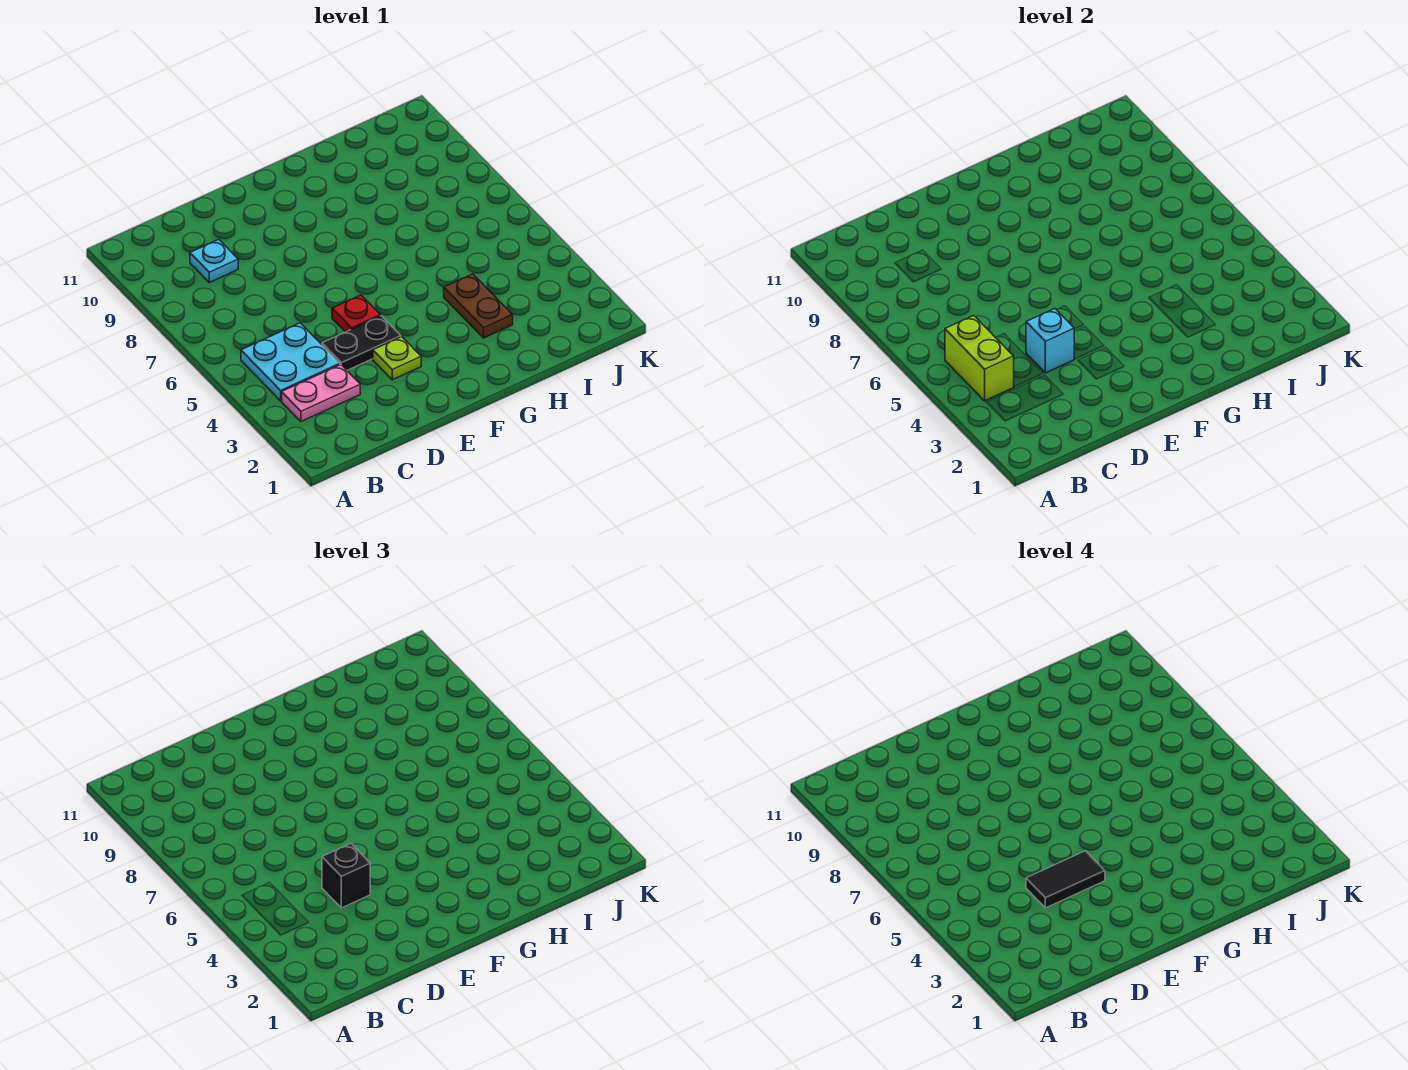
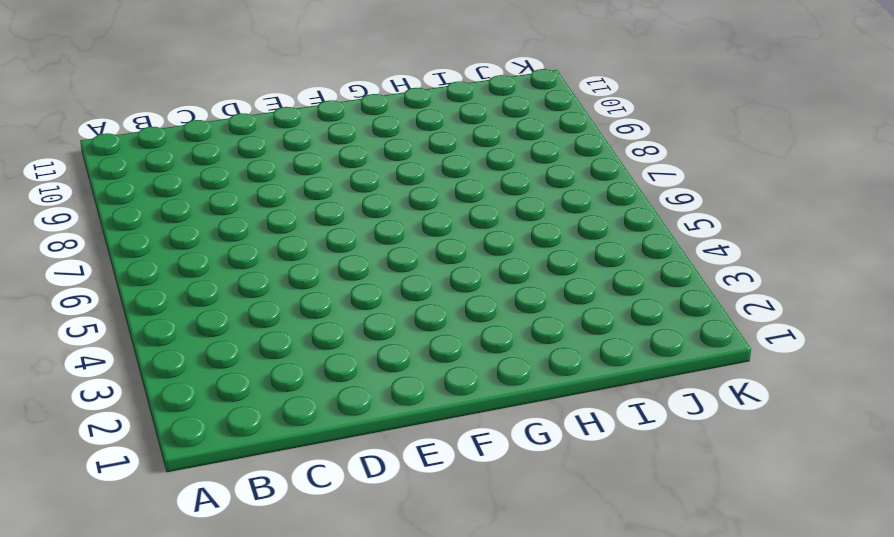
none -> pink 1x2 plate [282,365,360,422]
none -> cyan 2x2 plate [241,323,340,401]

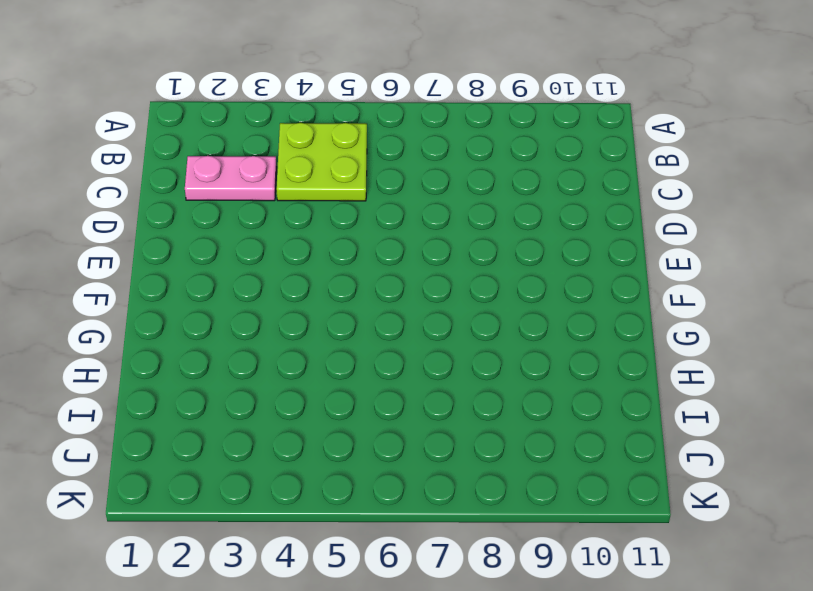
lime 2x2 plate [276,123,367,201] -> cyan 2x2 plate [241,323,340,401]
pink 1x2 plate [185,156,277,201] -> pink 1x2 plate turned to [282,365,360,422]
none -> cyan 1x1 plate [190,239,238,283]
none -> black 1x2 plate [322,316,401,370]

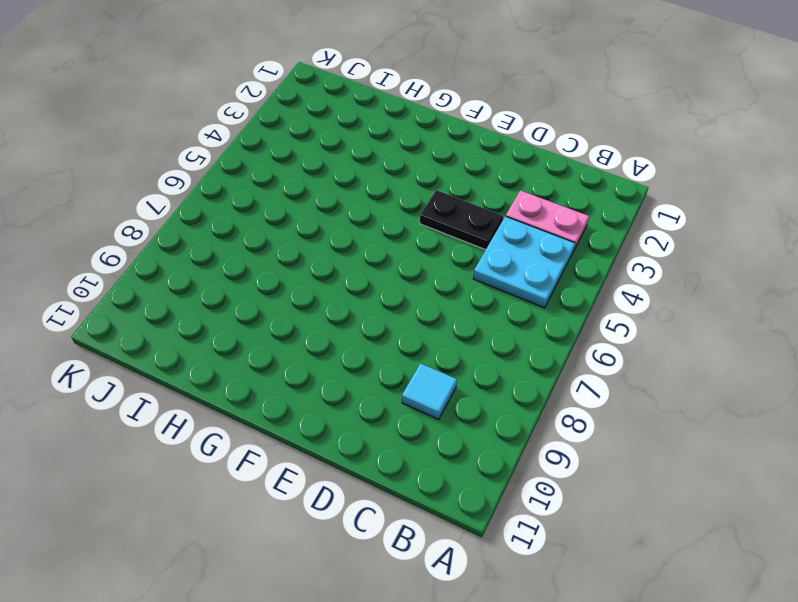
cyan 1x1 tile [402,363,457,419] -> cyan 1x1 plate [190,239,238,283]
none -> lime 1x1 plate [373,337,421,380]
none -> red 1x1 plate [332,295,380,332]

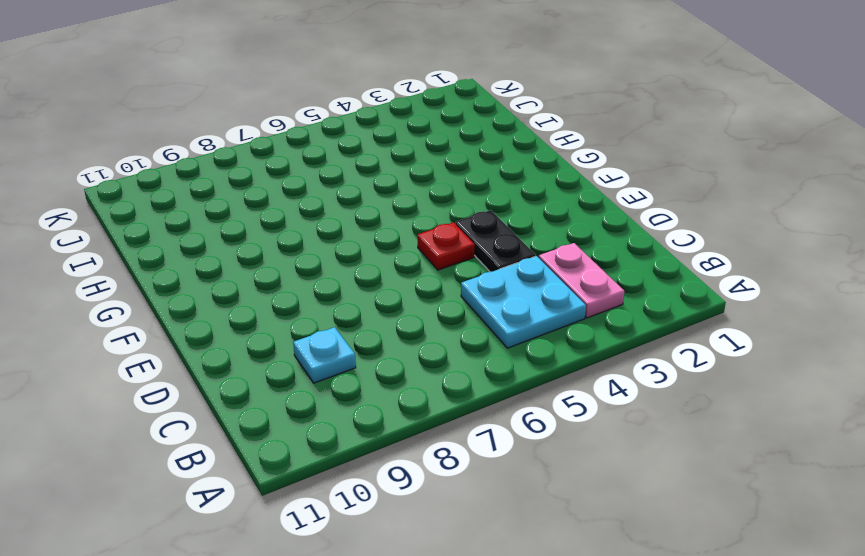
none -> lime 1x1 plate [373,337,421,380]
none -> brown 1x2 plate [444,274,513,338]

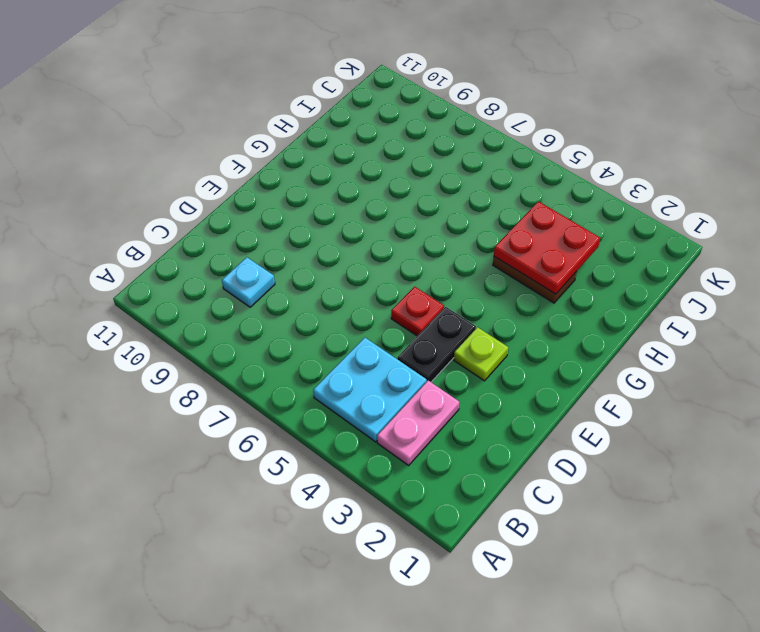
red 2x2 plate [494,201,600,294] -> none
none -> lime 1x2 brick [945,315,1014,401]
none -> cyan 1x1 brick [1026,309,1074,373]

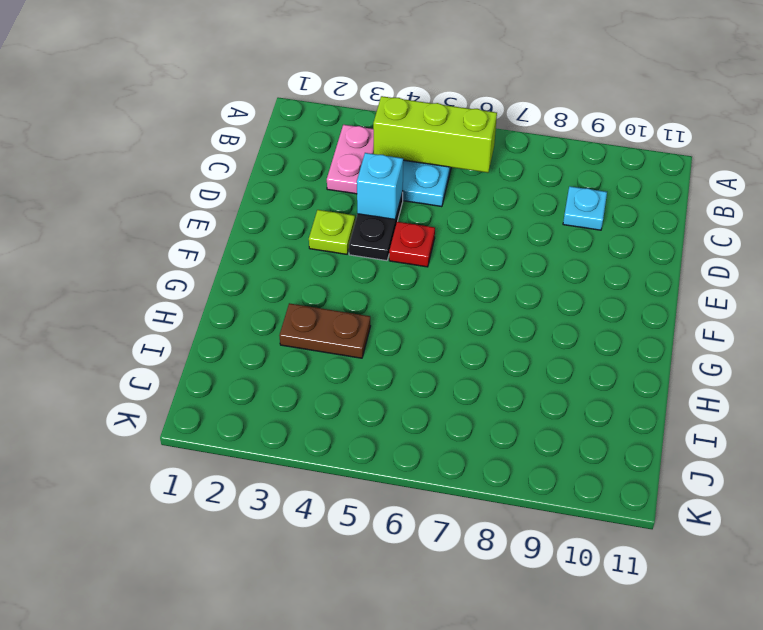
lime 1x3 brick [373,96,497,173] -> lime 1x2 brick [945,315,1014,401]
none -> black 1x1 brick [322,844,370,908]
none -> black 1x2 tile [1026,851,1105,908]

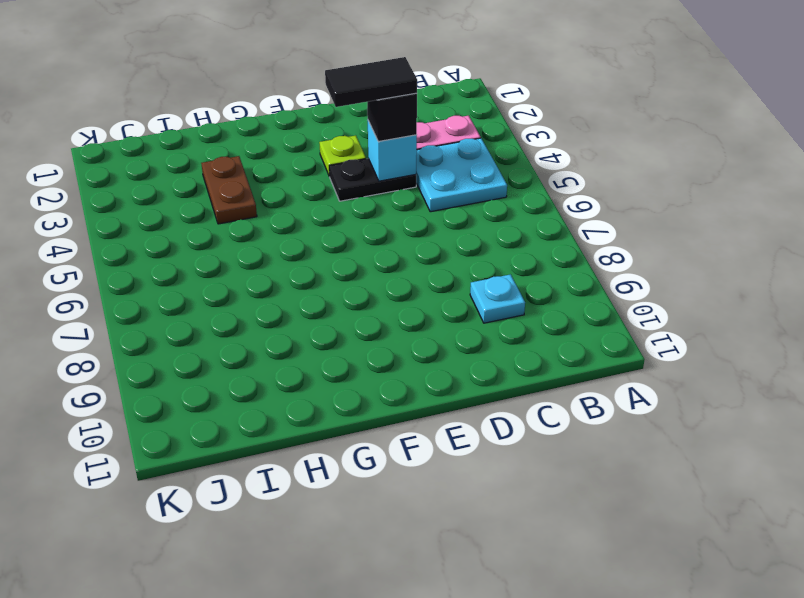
none -> red 1x1 plate [332,295,380,332]
none -> lime 1x2 brick [945,315,1014,401]

